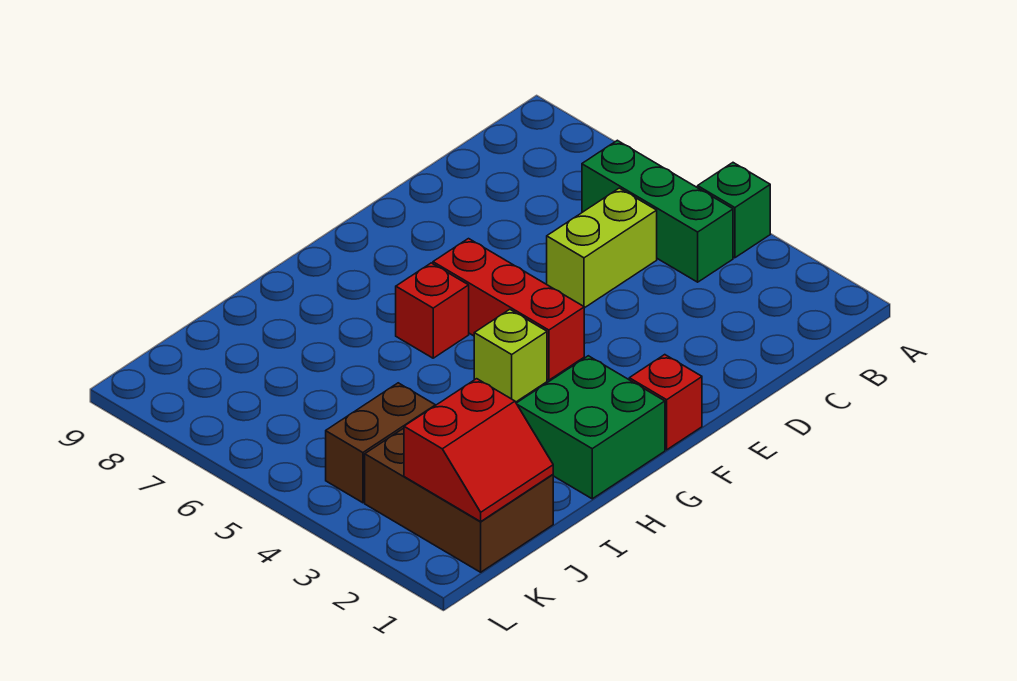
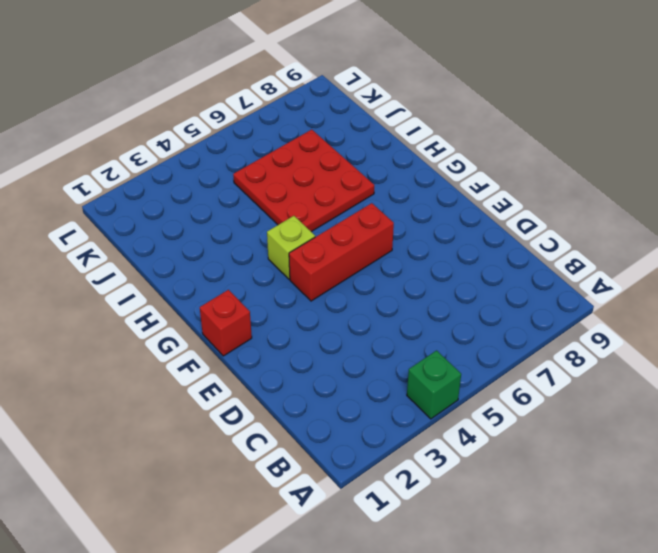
red 3x3 plate [233,130,374,232] -> none
none -> green 1x3 brick [582,140,733,282]
none -> lime 1x2 brick [547,188,657,308]

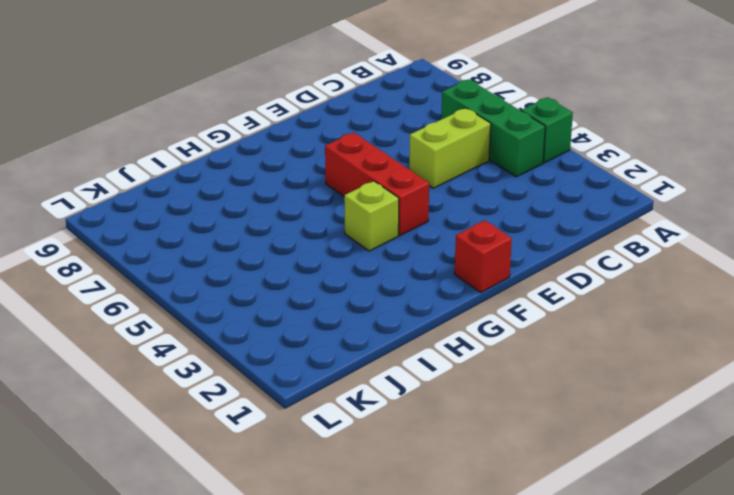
none -> green 2x2 brick [516,356,665,499]
none -> red 1x1 brick [396,263,469,358]

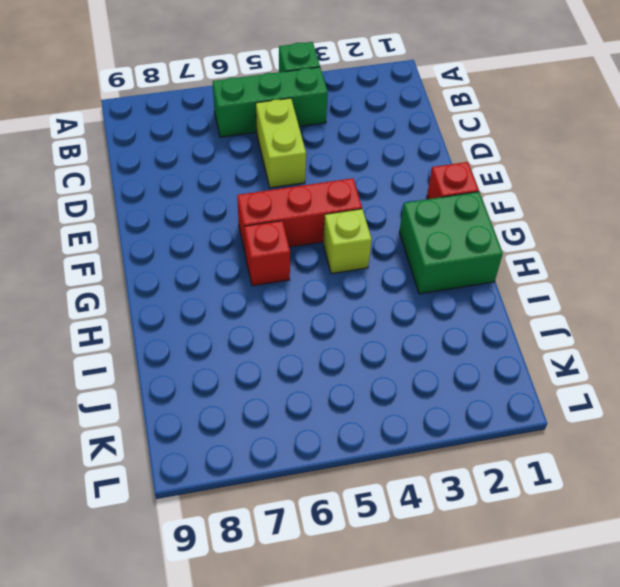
none -> brown 2x3 brick [365,428,553,572]
none -> brown 1x2 brick [326,383,436,503]

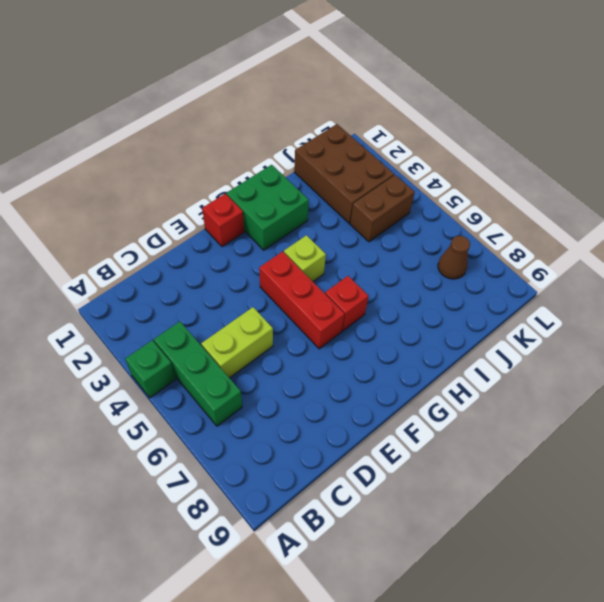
brown 1x1 cone [438,236,470,279] -> none
none -> red 2x2 slope [404,379,553,522]

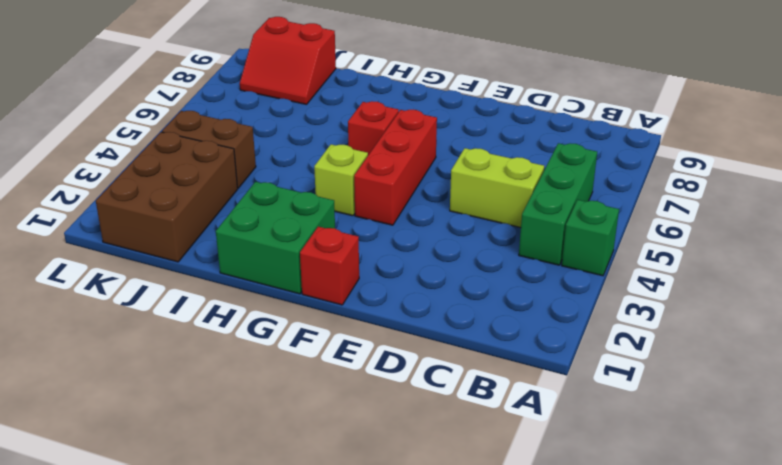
red 2x2 slope [240,17,336,105] -> red 2x2 slope moved to [404,379,553,522]

